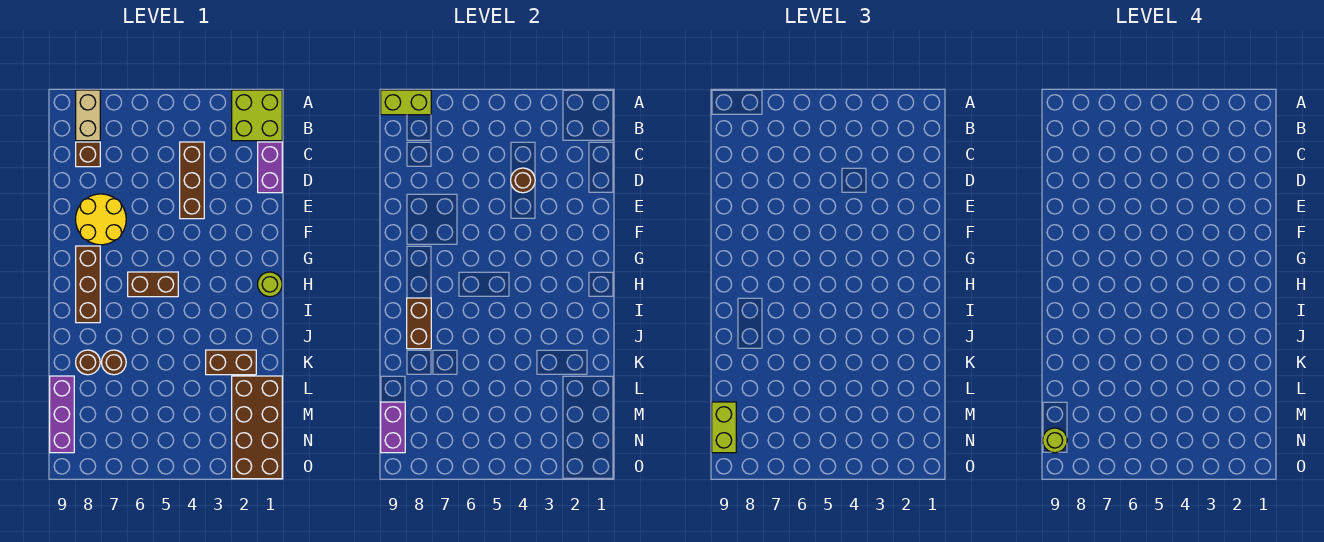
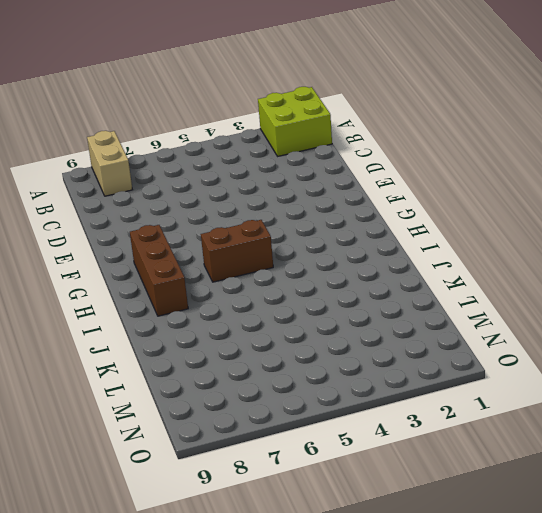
none -> purple 1x2 brick [258,142,282,193]
none -> brown 1x3 brick [180,142,204,219]
none -> brown 1x1 brick [76,142,100,167]

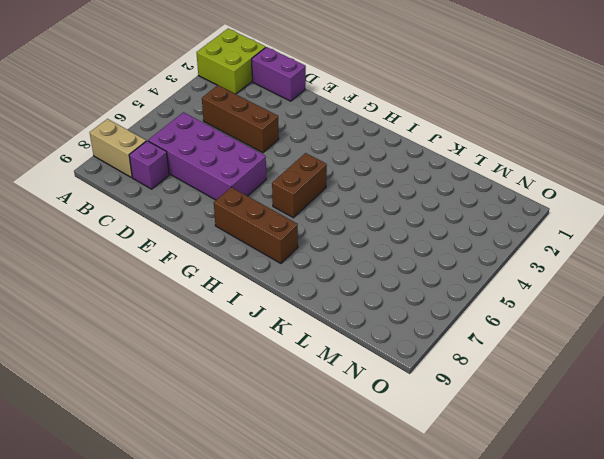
purple 2x4 brick [148,112,266,200] -> yellow 2x2 round brick [76,194,126,245]
purple 1x1 brick [129,141,169,189] -> brown 1x1 brick [76,142,100,167]
none -> lime 1x1 round brick [258,272,282,297]
none -> brown 1x2 brick [206,350,256,375]
none -> brown 1x1 round brick [102,350,126,375]

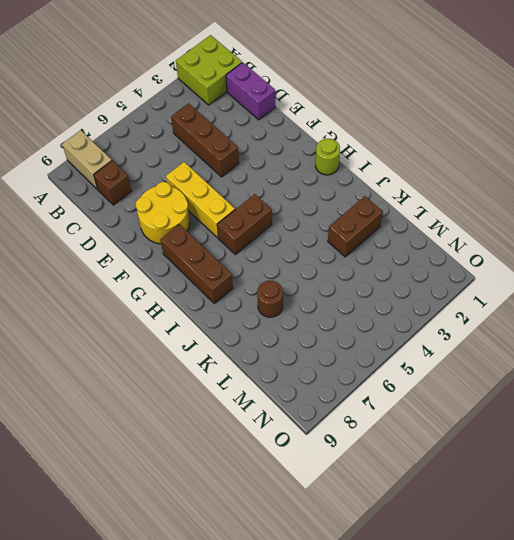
yellow 1x3 brick [166,162,235,238] -> none
none -> brown 1x1 round brick [76,350,100,375]
none -> brown 2x4 brick [232,376,282,479]
none -> purple 1x3 brick [50,376,74,453]

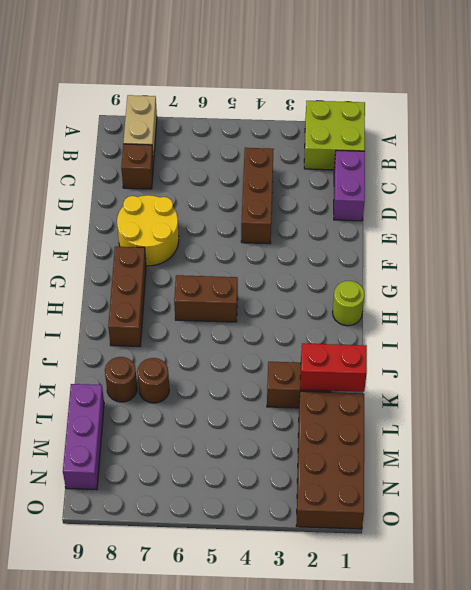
red 1x2 brick [300,343,367,392] -> none
none -> lime 1x2 brick [381,90,431,115]
none -> brown 1x1 round brick [511,168,535,193]
none -> brown 1x2 brick [407,298,431,349]

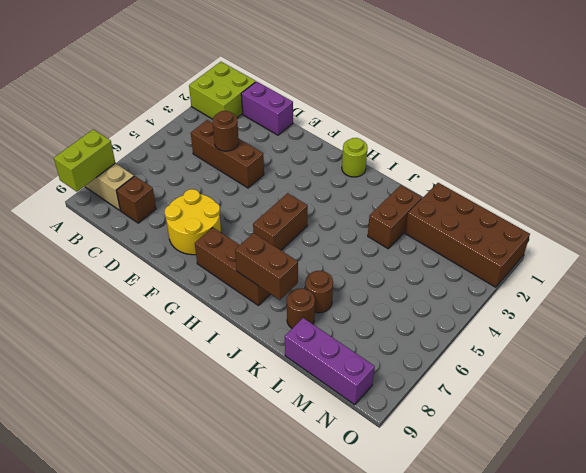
none -> purple 1x2 brick [381,402,405,453]
none -> lime 1x2 brick [712,402,736,453]
none -> lime 1x1 round brick [1043,428,1067,453]

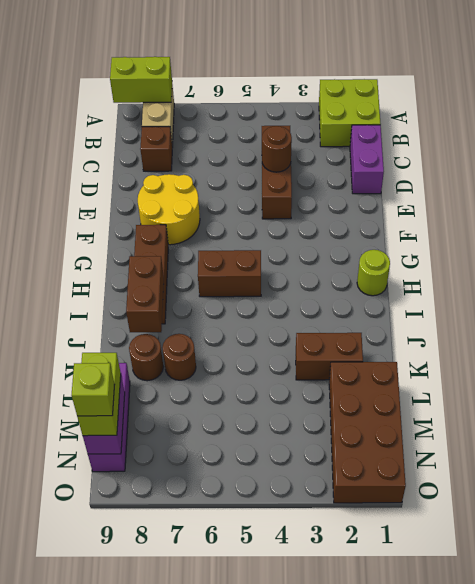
lime 1x1 brick [72,363,115,416] -> lime 1x1 round brick [1043,428,1067,453]

